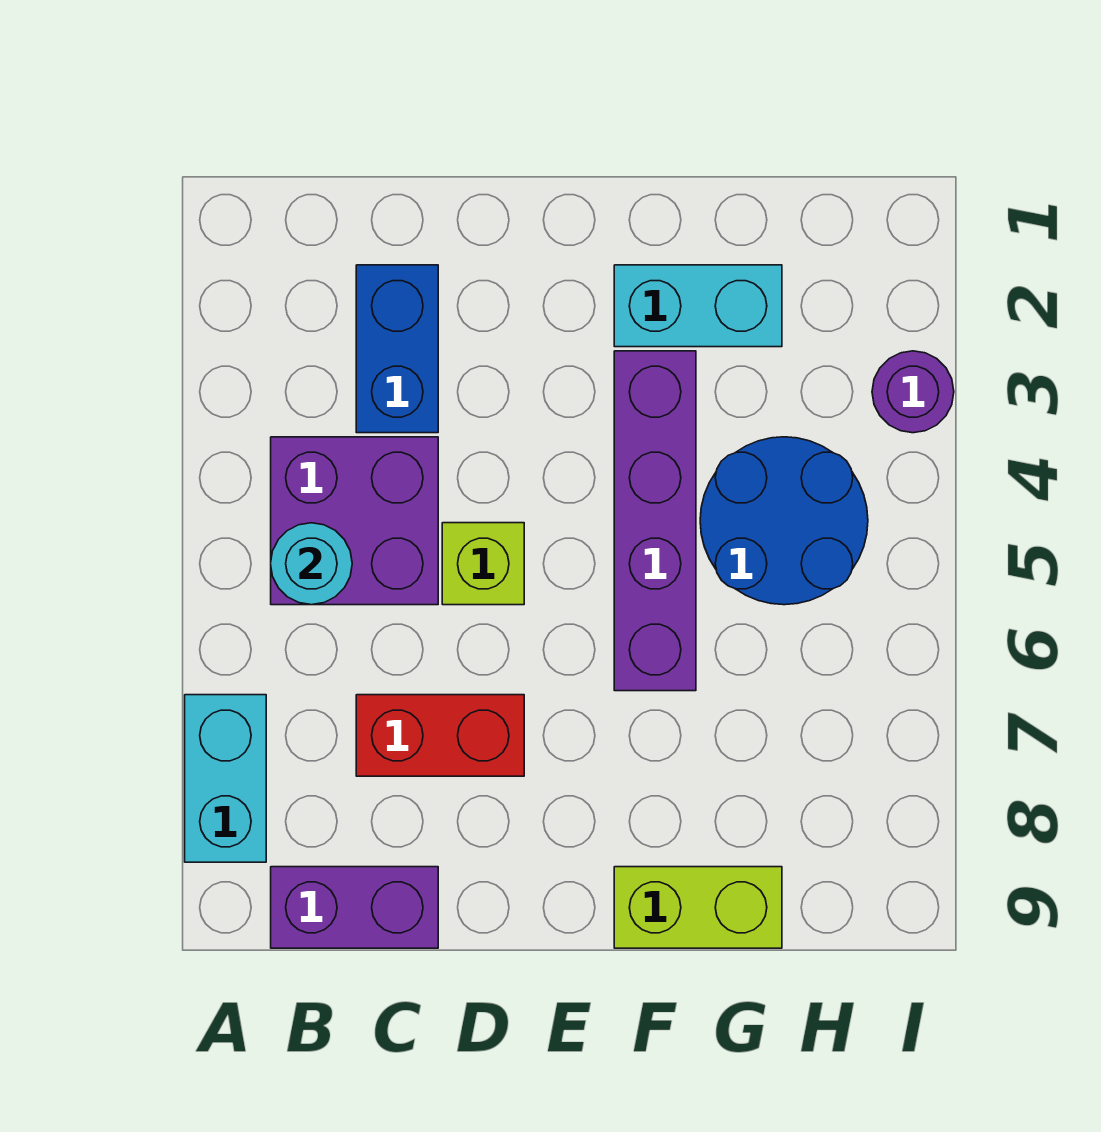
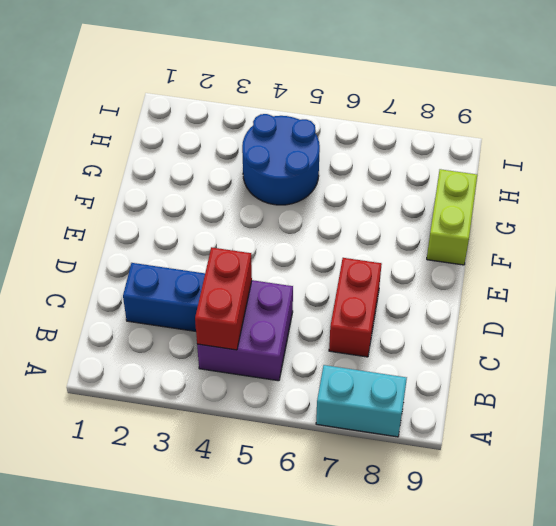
red 1x2 brick [195,247,252,350] -> none
none -> purple 1x2 brick [271,867,438,948]
none -> lime 1x1 brick [442,523,524,605]
none -> cyan 1x2 brick [614,265,782,347]

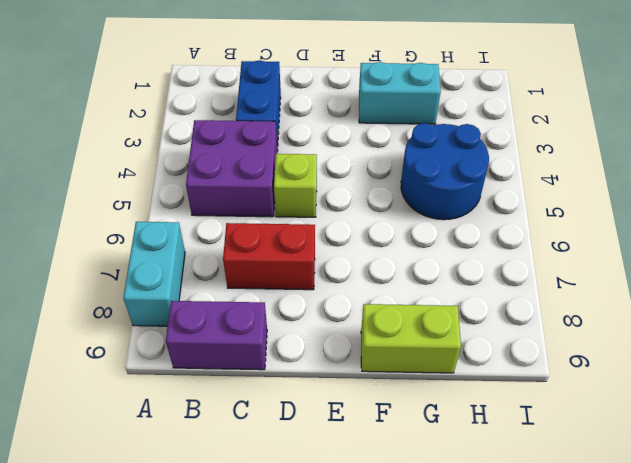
none -> purple 1x4 brick [614,351,696,691]
none -> purple 1x1 round brick [872,351,954,433]
none -> cyan 1x1 round brick [271,523,352,605]

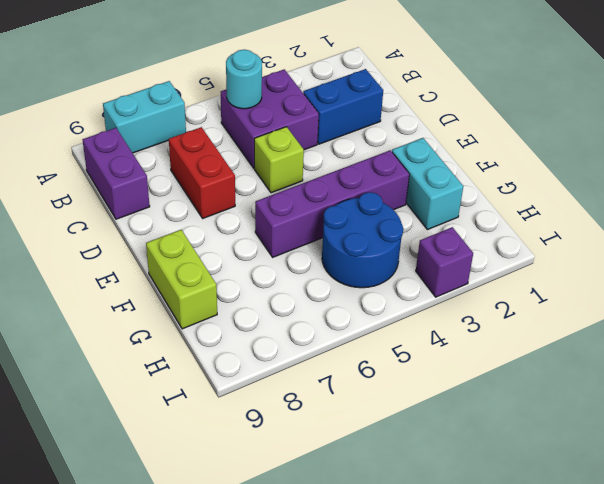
purple 1x1 brick [416,227,473,297] -> purple 1x1 round brick [872,351,954,433]

